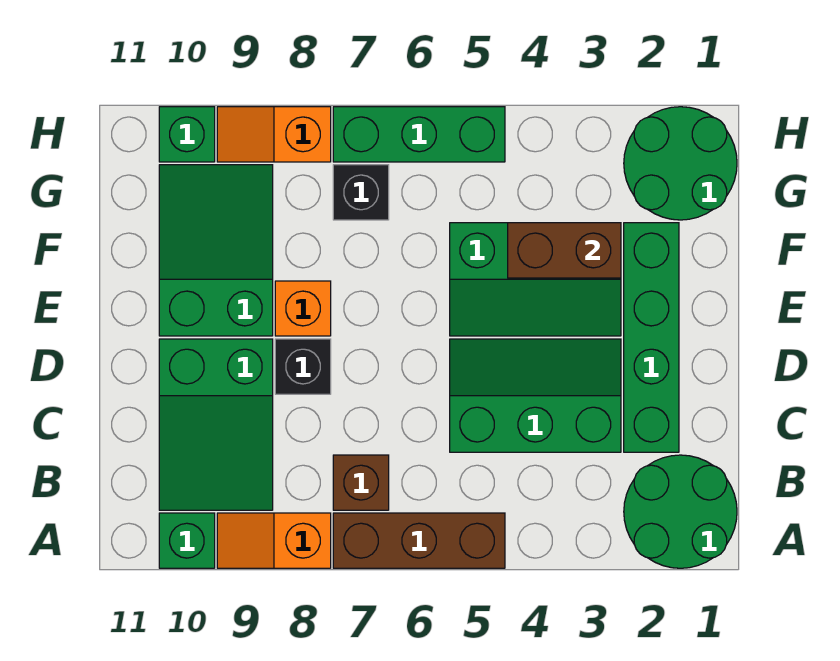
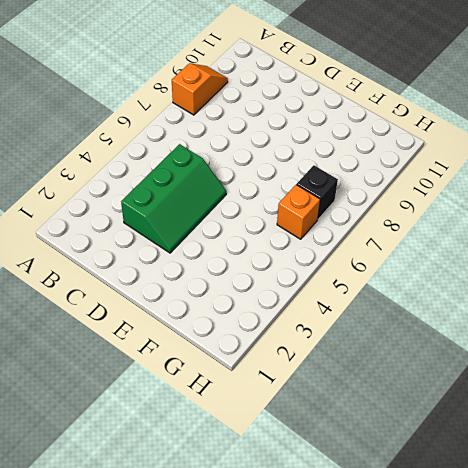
orange 1x1 brick [277,185,320,239] -> orange 1x1 brick moved to [275,281,331,336]
none -> green 2x2 round brick [624,455,737,568]
none -> brown 1x3 brick [333,513,505,568]
none -> green 1x1 brick [159,513,215,568]

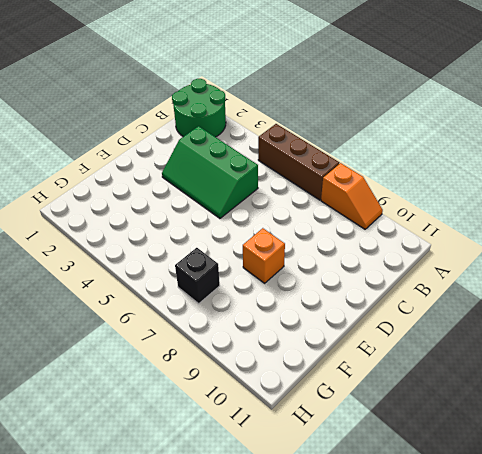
none -> green 1x1 brick [159,513,215,568]
none -> brown 1x1 brick [333,455,389,510]
none -> green 2x3 slope [159,339,273,510]

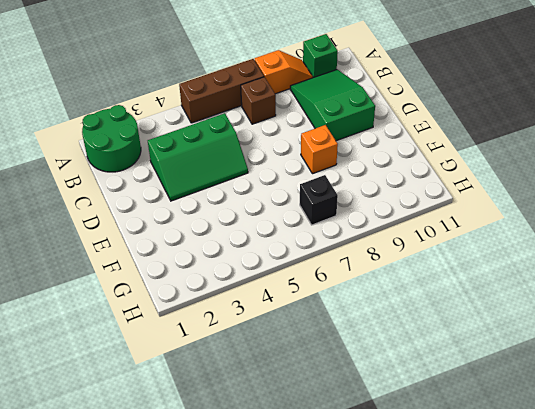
none -> green 1x4 brick [624,223,679,452]
none -> black 1x1 brick [275,339,331,394]
none -> green 2x3 slope [450,223,621,336]

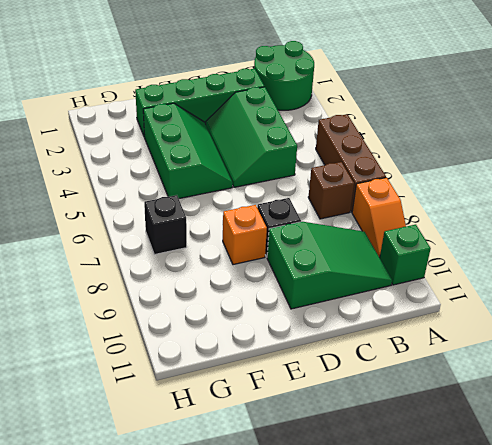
none -> green 2x3 slope [159,165,273,336]
none -> green 2x2 round brick [624,107,737,220]
none -> green 1x3 brick [333,107,505,162]

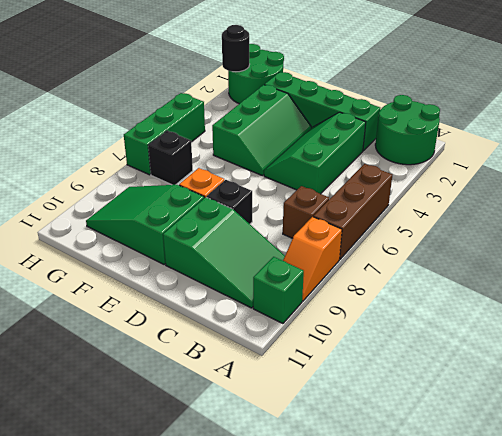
black 1x1 round brick [222,25,250,72] -> none
none -> orange 1x2 slope [217,107,331,162]
none -> green 1x1 brick [159,107,215,162]
none -> brown 1x2 brick [508,223,621,278]

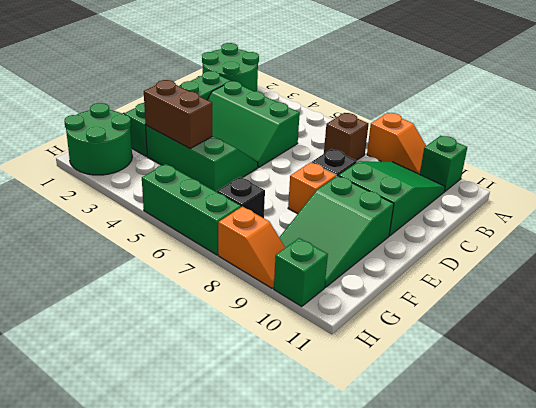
none -> brown 1x3 brick [333,513,505,568]

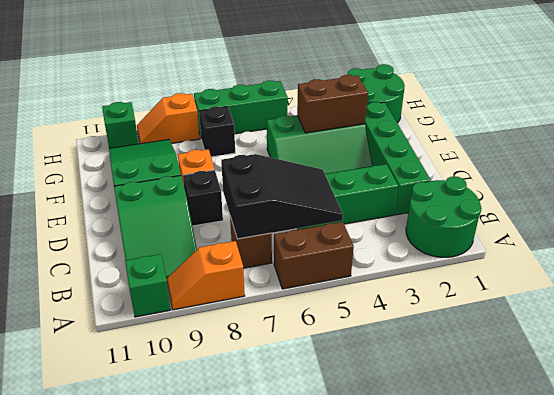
brown 1x2 brick [274,222,354,289] -> brown 1x3 brick [333,513,505,568]
black 2x3 slope [221,154,343,239] -> none

